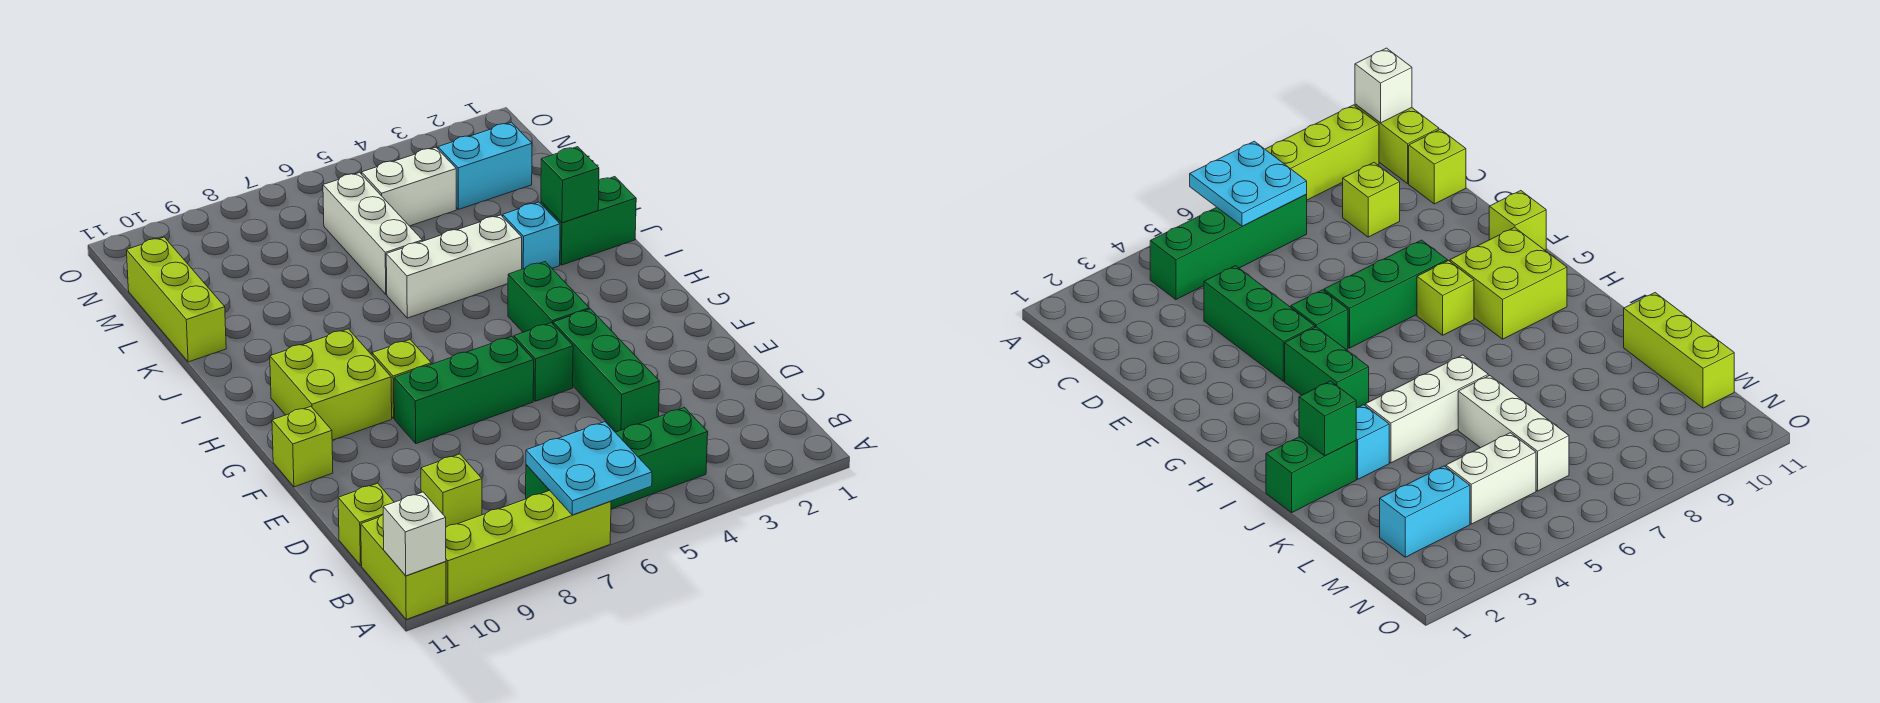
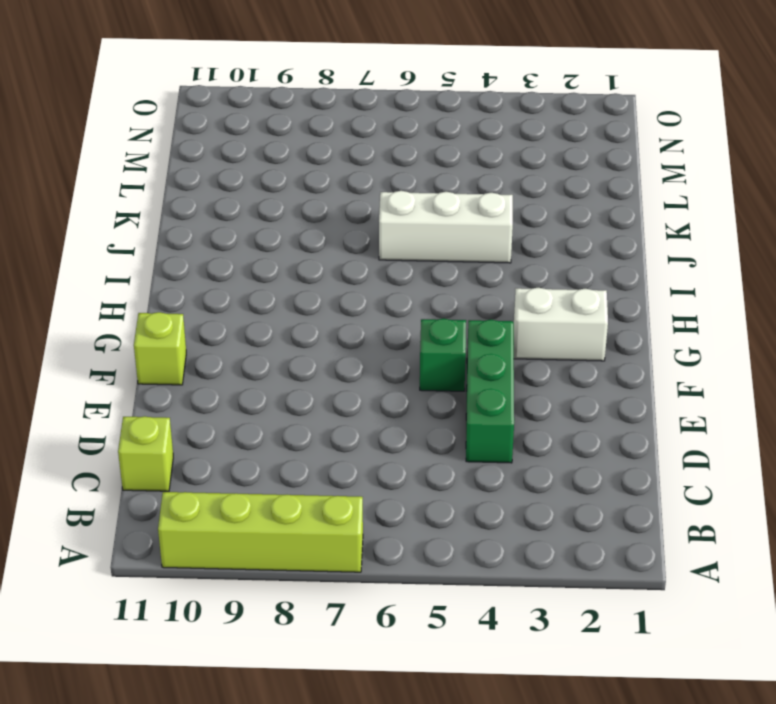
white 1x2 brick [514,288,608,361] -> white 1x2 brick moved to [362,148,456,226]
none -> lime 1x2 brick [361,515,446,619]
none -> green 1x4 brick [526,408,708,509]
none -> lime 1x1 brick [421,454,482,527]

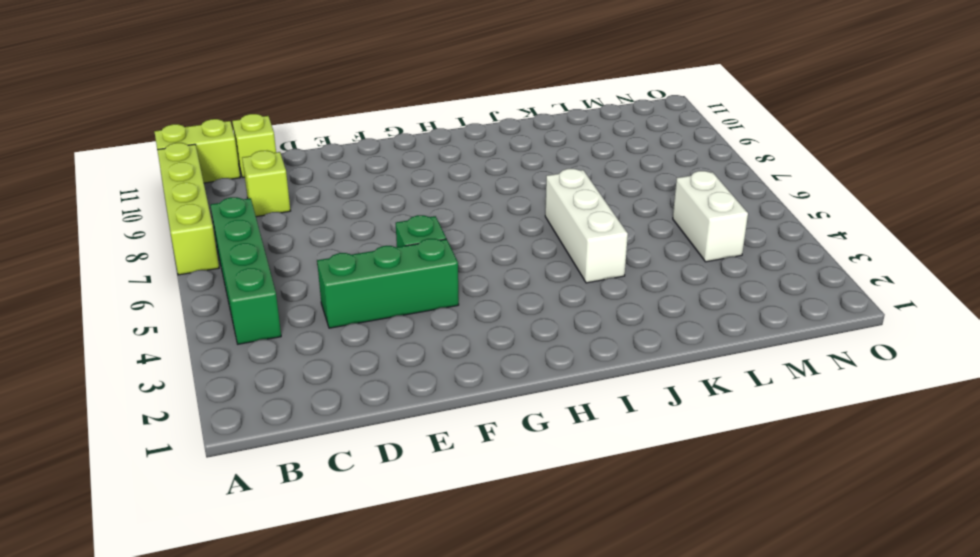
none -> green 1x3 brick [394,336,534,444]
none -> lime 1x1 brick [272,407,333,487]
none -> green 1x2 brick [508,262,589,332]

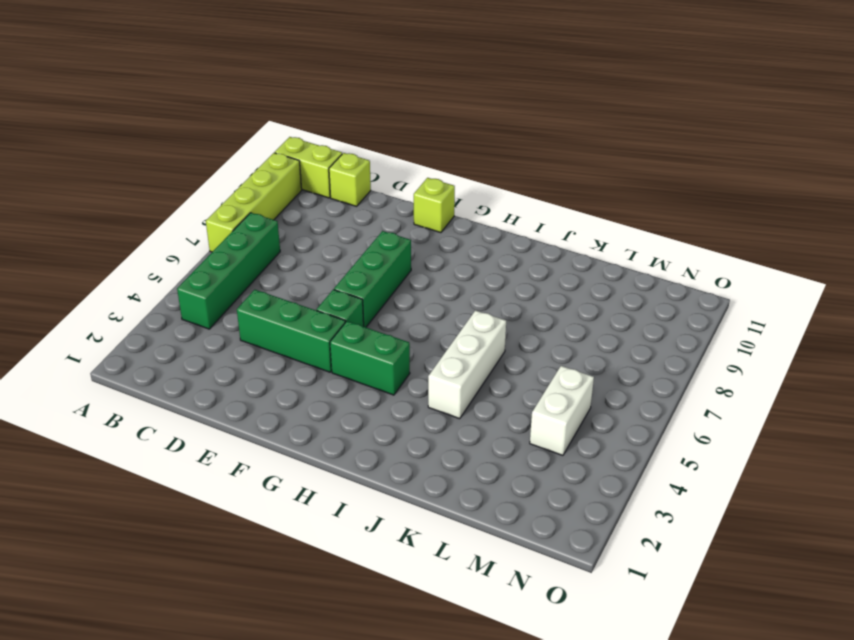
none -> lime 1x1 brick [421,454,482,527]
none -> lime 1x1 brick [372,340,431,418]
none -> lime 2x2 brick [270,329,392,440]

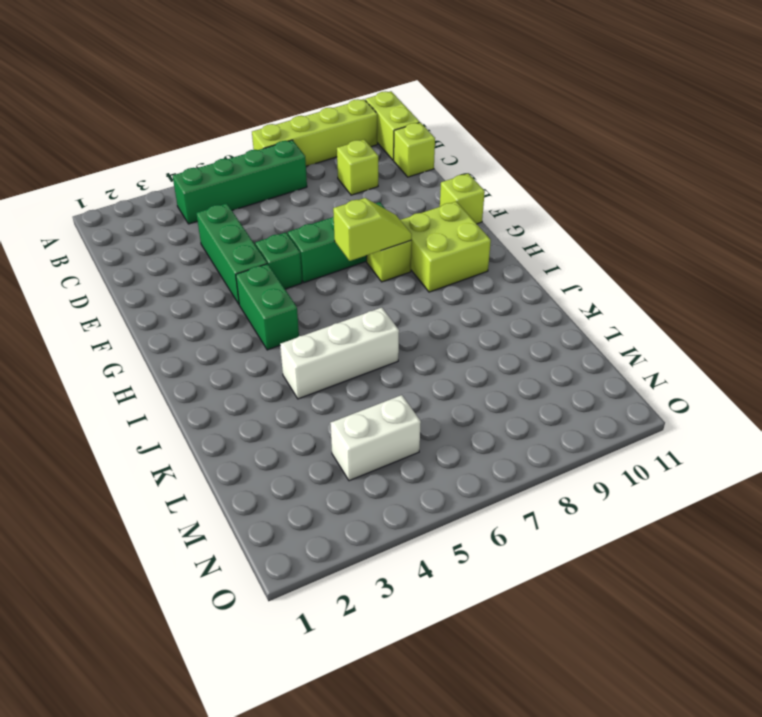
lime 1x2 slope [333,198,412,261] -> none
none -> green 1x2 brick [541,177,636,265]
none -> cyan 1x1 brick [503,202,560,269]
none -> white 1x3 brick [323,173,422,294]

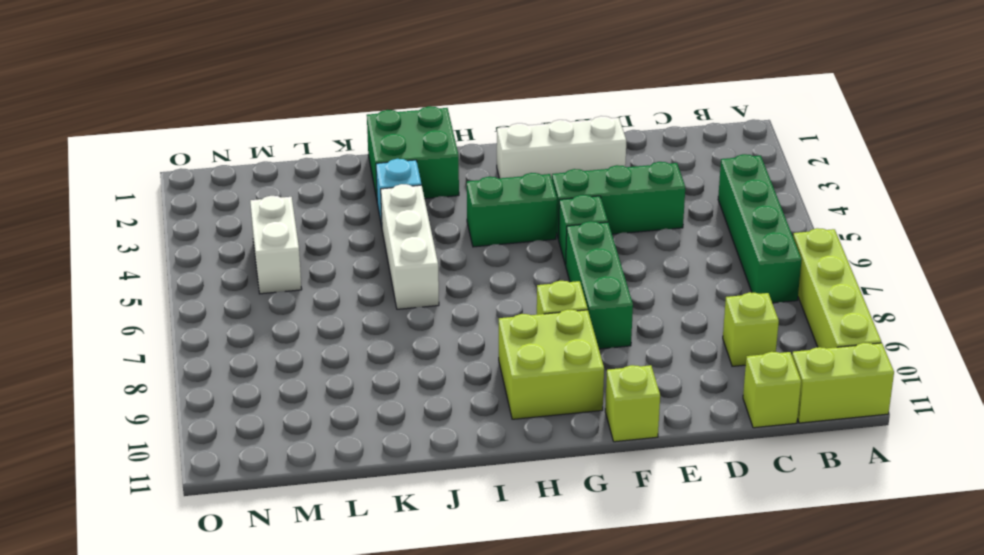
white 1x3 brick [497,116,626,179] -> white 1x3 brick moved to [323,173,422,294]
green 2x2 brick [367,106,459,199] -> green 1x2 brick [541,177,636,265]
none -> lime 1x3 brick [127,237,226,362]
none -> cyan 1x2 brick [438,122,532,209]
none -> cyan 2x2 plate [526,422,652,515]

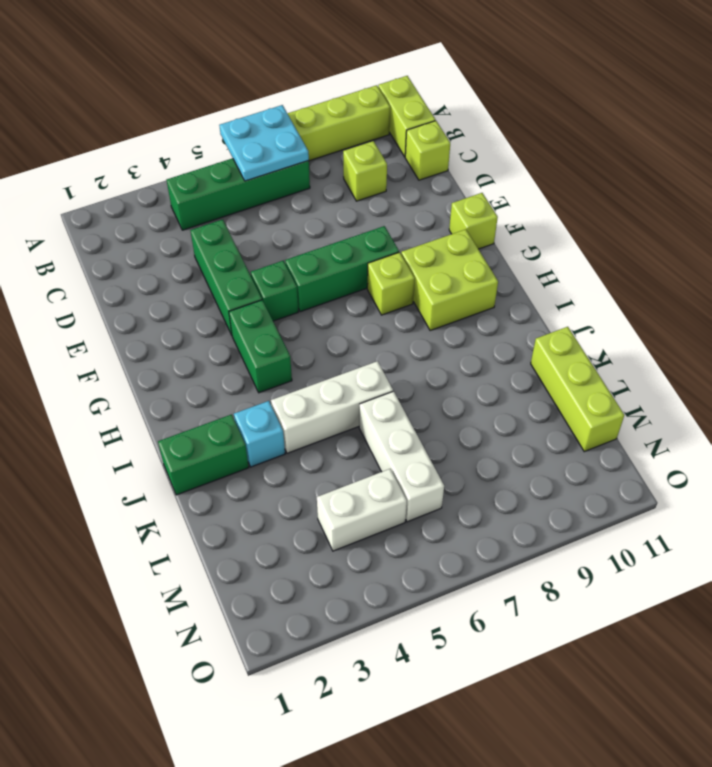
none -> cyan 1x2 brick [438,122,532,209]
none -> white 1x1 brick [383,492,446,576]
none -> green 1x1 brick [541,147,599,223]

